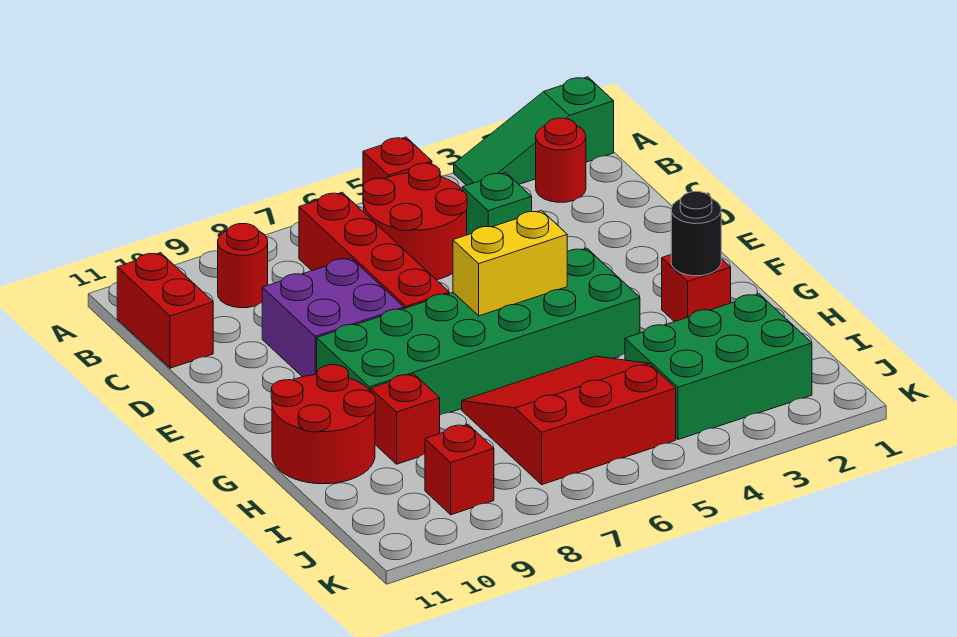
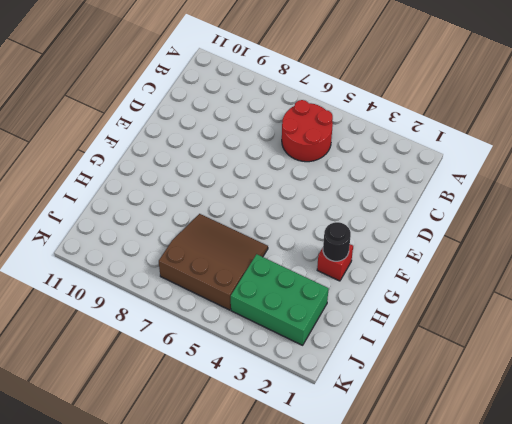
brown 3x3 slope [159,214,268,310] -> red 3x3 slope [462,356,676,485]
none -> green 1x3 slope [454,77,614,185]
none -> red 1x1 brick [363,137,432,204]
none -> red 1x1 round brick [536,118,586,202]

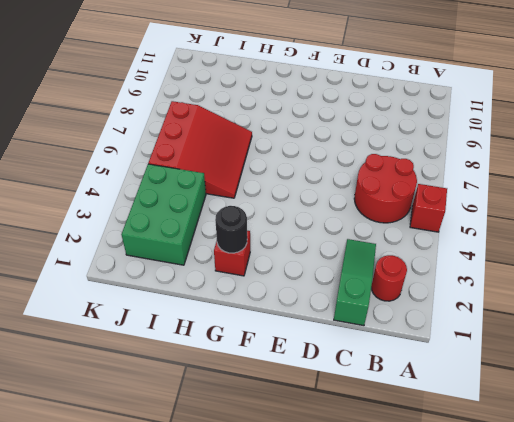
green 1x3 slope [334,239,376,326] -> green 1x3 slope moved to [454,77,614,185]
none -> red 1x4 brick [299,192,449,309]
none -> red 1x1 round brick [218,224,268,308]
none -> red 1x2 brick [117,253,213,368]

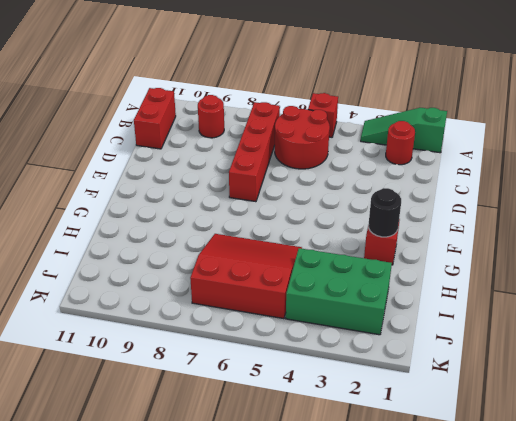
none -> green 1x1 brick [462,173,532,235]
none -> purple 2x2 brick [262,258,404,377]
none -> green 2x6 brick [317,248,640,415]

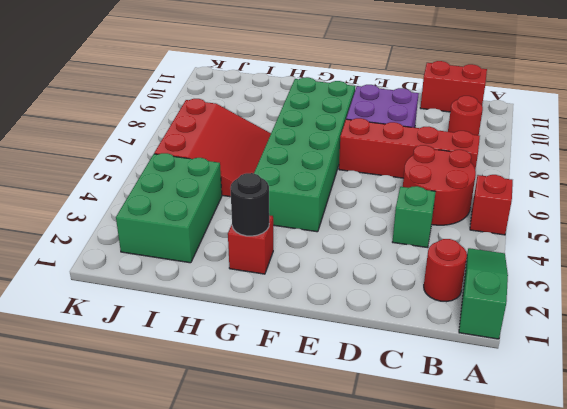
none -> red 2x2 round brick [271,365,376,484]
none -> red 1x1 brick [371,374,440,464]
none -> red 1x1 brick [425,425,494,515]

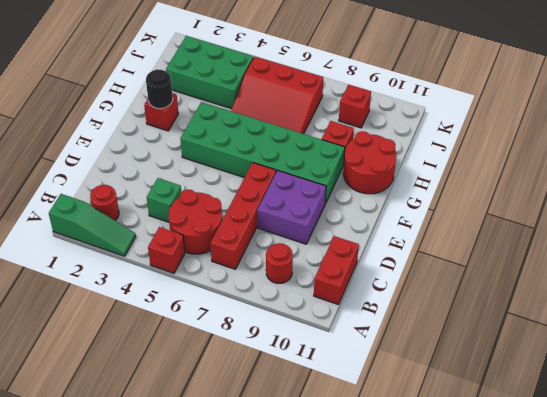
none -> yellow 1x2 brick [453,211,567,316]

